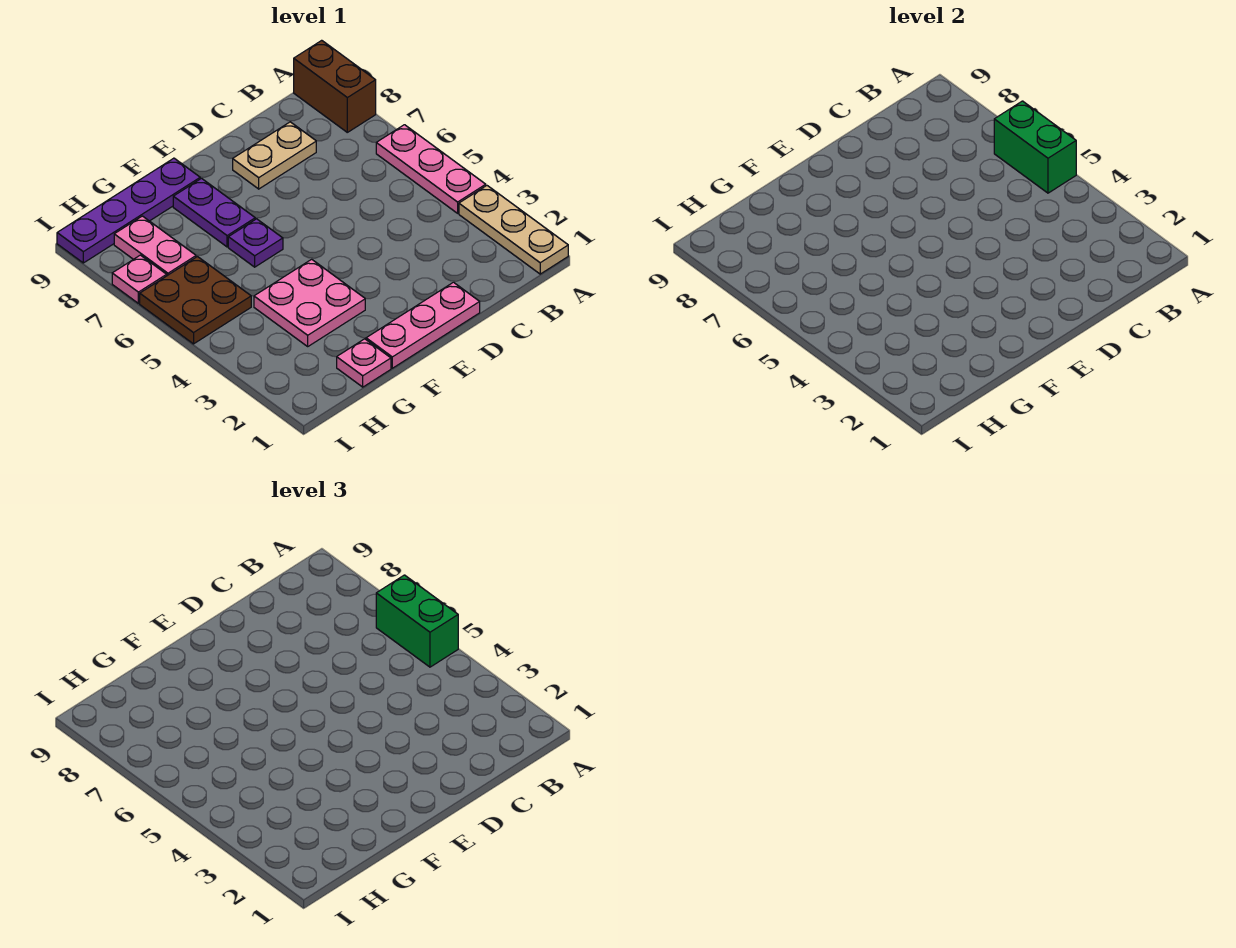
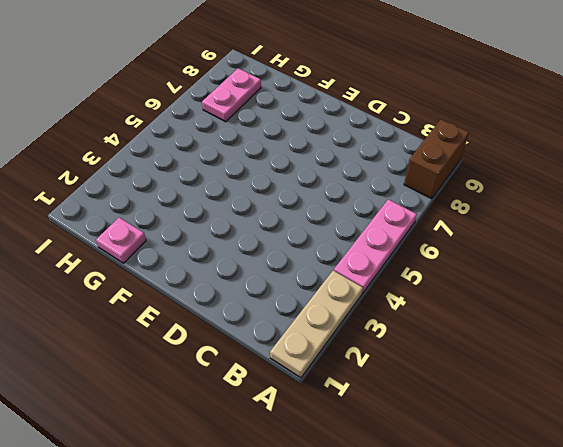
none -> tan 1x2 plate [233,122,316,189]
none -> pink 1x3 plate [366,282,480,368]
none -> pink 2x2 plate [254,259,365,346]

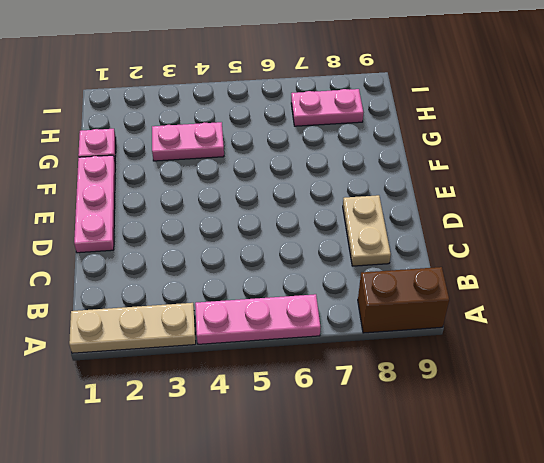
pink 1x2 plate [152,122,224,161] -> pink 2x2 plate [254,259,365,346]
none -> purple 1x1 plate [228,219,283,267]
none -> purple 1x2 plate [173,178,255,247]
none -> purple 1x4 plate [57,158,200,263]

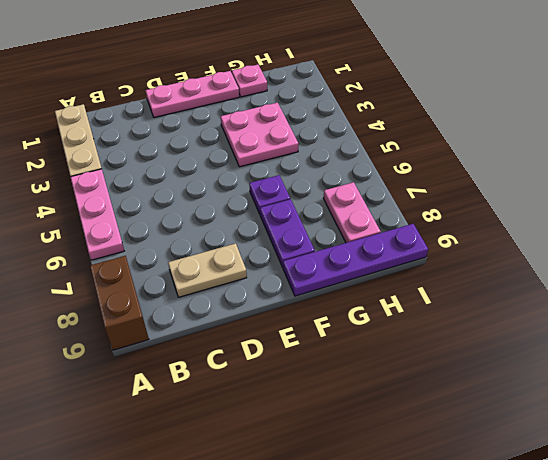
none -> brown 2x2 plate [140,257,251,344]
none -> pink 1x1 plate [112,255,167,303]
none -> green 1x2 brick [994,101,1076,193]

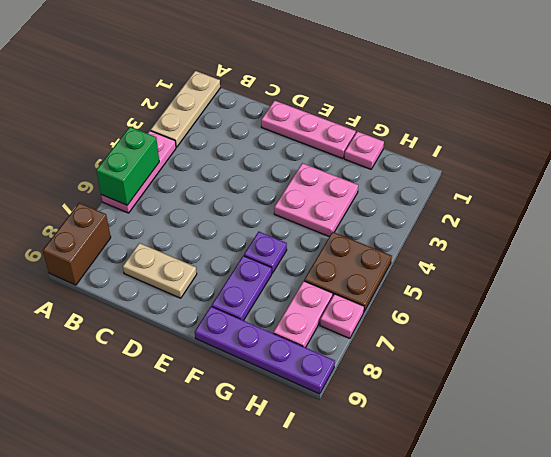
none -> green 1x2 brick [376,575,458,667]

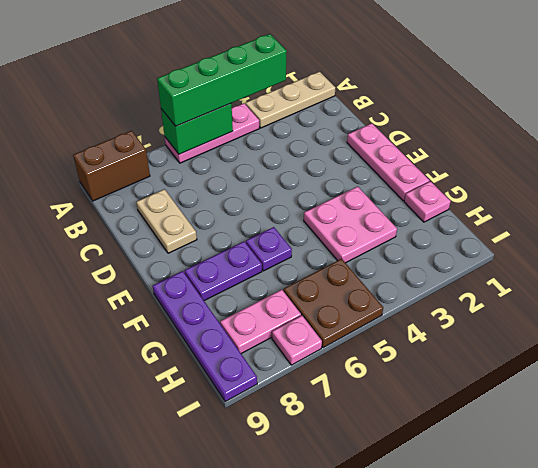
green 1x4 brick [157,34,287,126] -> green 1x2 brick [376,575,458,667]

